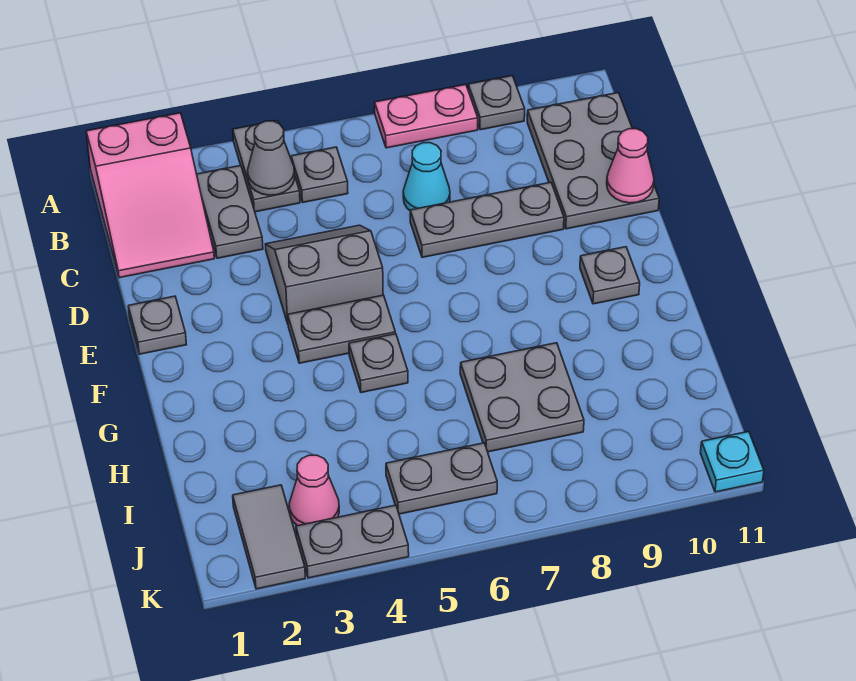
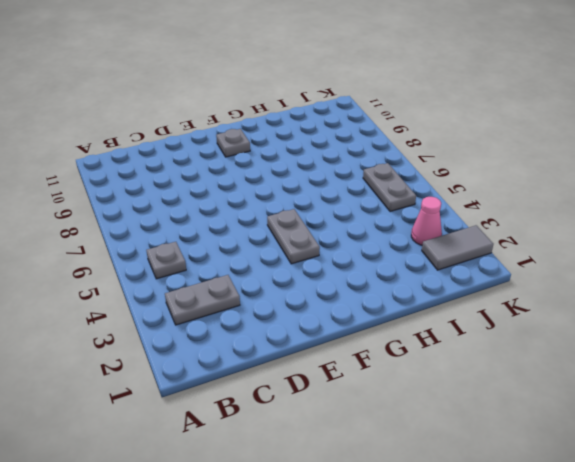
none -> pink 2x3 slope [86,113,214,278]
none -> grey 1x2 plate [233,121,300,212]
none -> pink 1x2 plate [375,84,478,148]

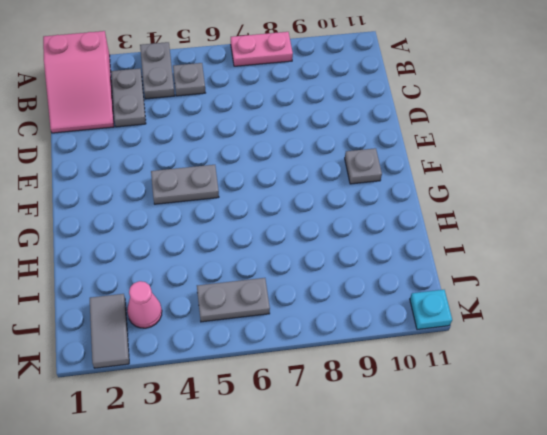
none -> grey 1x1 plate [468,76,525,130]
none -> grey 2x3 plate [527,93,659,229]
none -> cyan 1x1 cone [403,143,450,210]

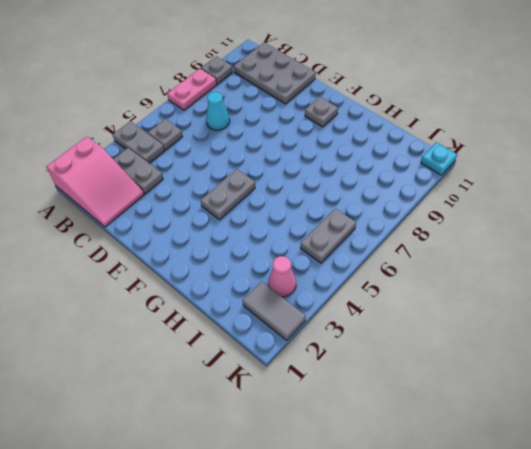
none -> grey 2x2 slope [265,225,383,324]
none -> grey 1x3 plate [410,182,564,257]
none -> grey 1x1 plate [128,296,186,354]

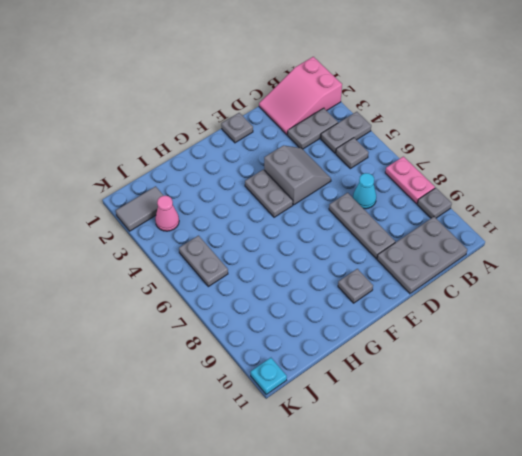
none -> grey 1x1 plate [349,334,408,393]
none -> grey 2x2 plate [460,343,584,452]
none -> grey 1x2 plate [296,505,409,578]

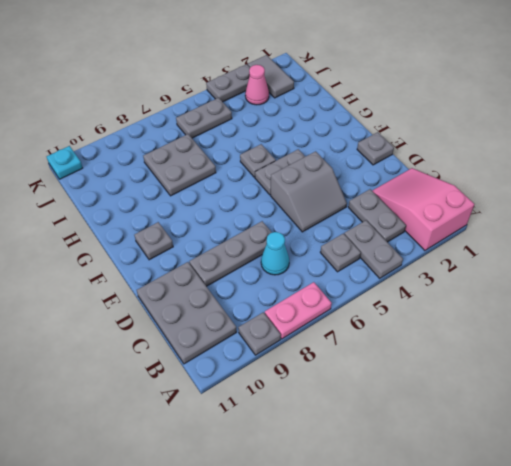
none -> grey 1x1 cone [248,121,295,195]
none -> pink 1x1 cone [607,129,654,203]

